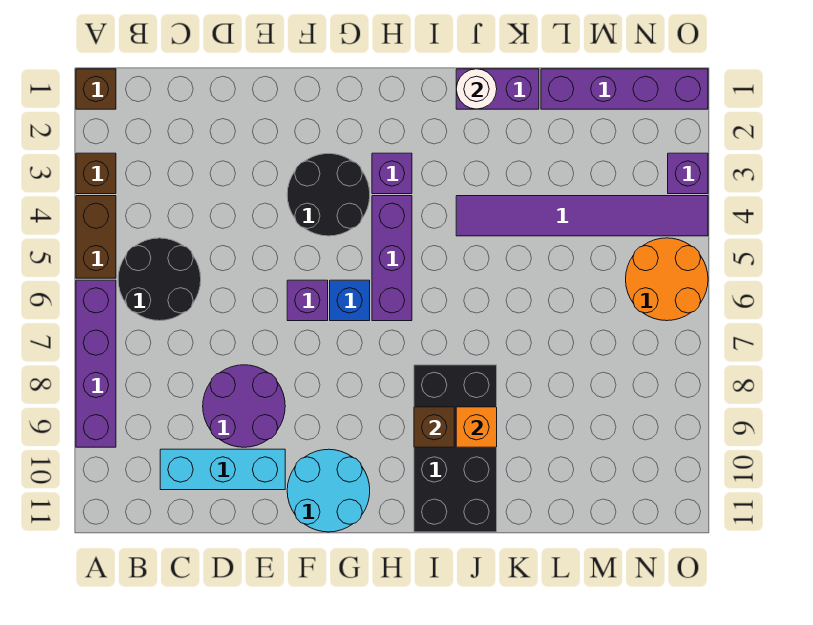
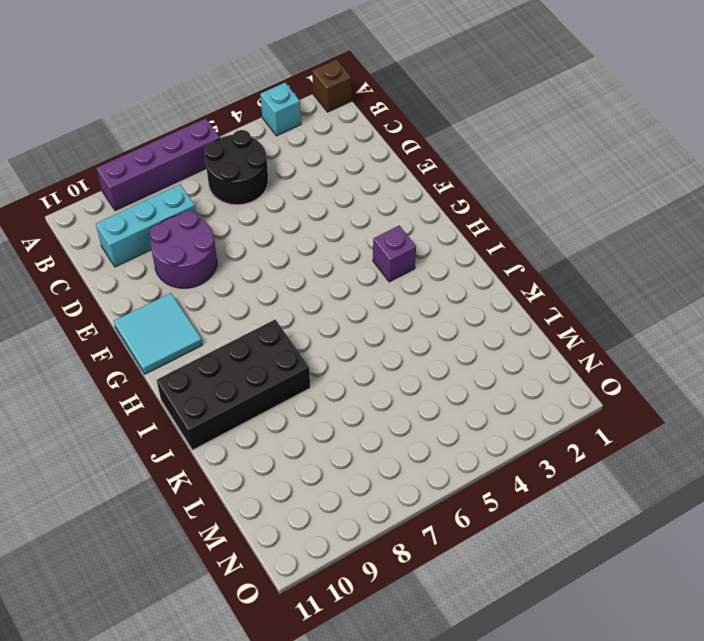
cyan 1x1 brick [260,83,301,136] -> brown 1x1 brick [76,153,116,194]
cyan 1x3 brick [96,185,196,267] -> cyan 1x3 brick turned to [160,449,285,490]
cyan 2x2 tile [114,293,202,374] -> cyan 2x2 round brick [287,449,370,532]
none -> brown 1x2 brick [76,196,116,278]
none -> black 2x2 round brick [287,154,370,236]
none -> purple 1x1 brick [287,280,328,321]

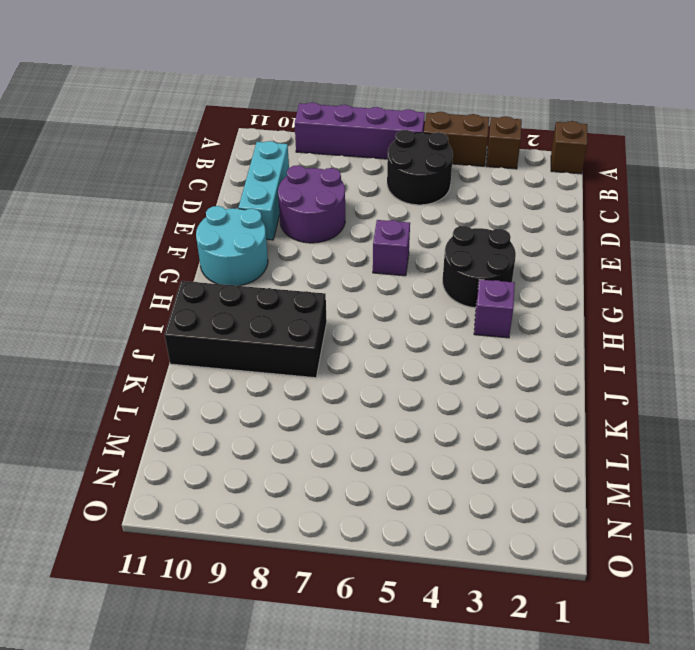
none -> blue 1x1 brick [330,280,370,321]
none -> purple 1x3 brick [372,196,412,321]
none -> purple 1x2 brick [456,69,539,109]

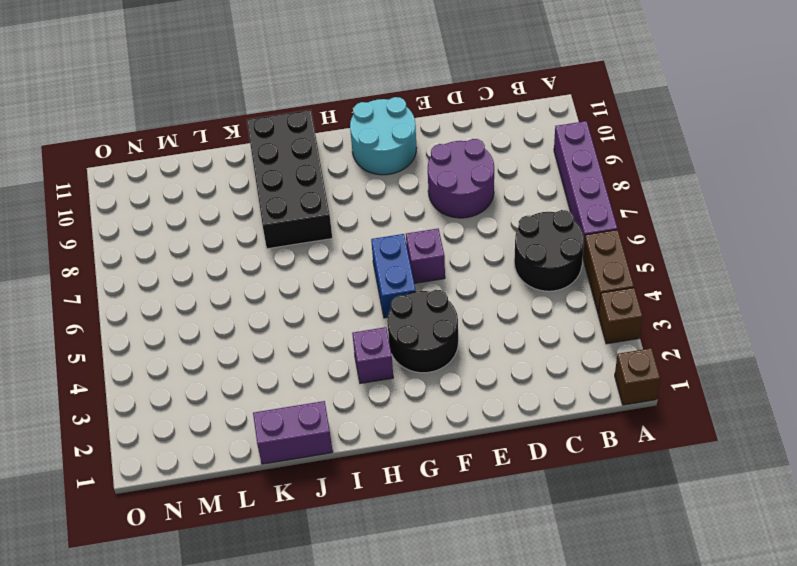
blue 1x2 brick [371,234,416,318] -> blue 1x1 brick [330,280,370,321]
none -> cyan 1x3 brick [160,449,285,490]
none -> purple 1x3 brick [372,196,412,321]
none -> purple 1x6 tile [456,196,708,236]

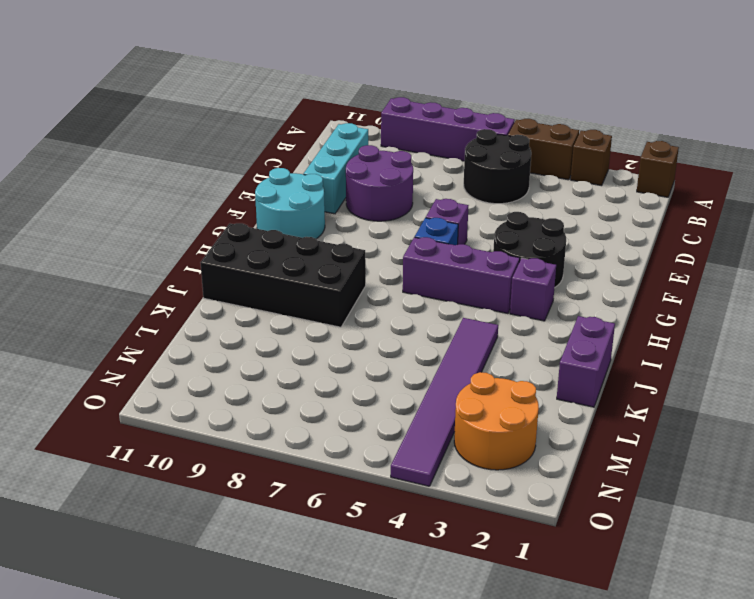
orange 2x2 round brick [454,372,539,470] -> orange 2x2 round brick moved to [626,238,708,321]
none -> purple 1x4 brick [541,69,708,109]
none -> purple 1x1 brick [668,153,708,194]
none -> brown 1x1 brick [414,407,454,447]

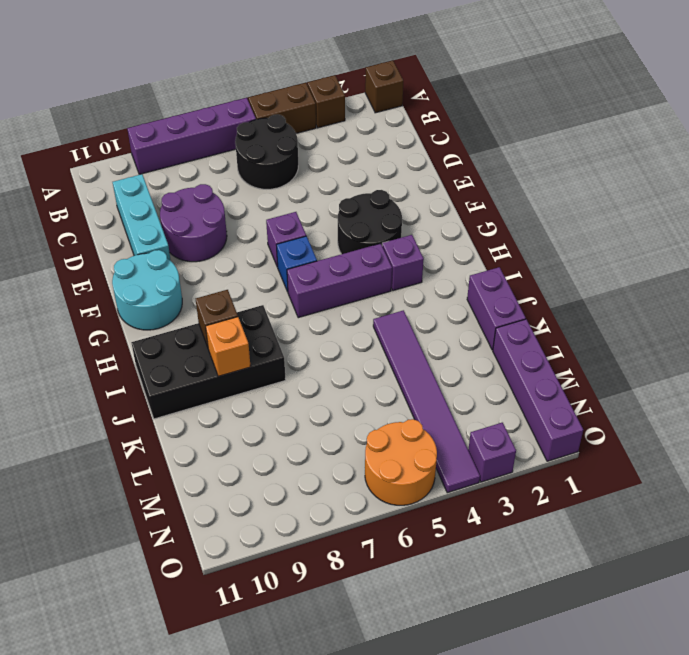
none -> white 1x1 round brick [456,69,497,109]

